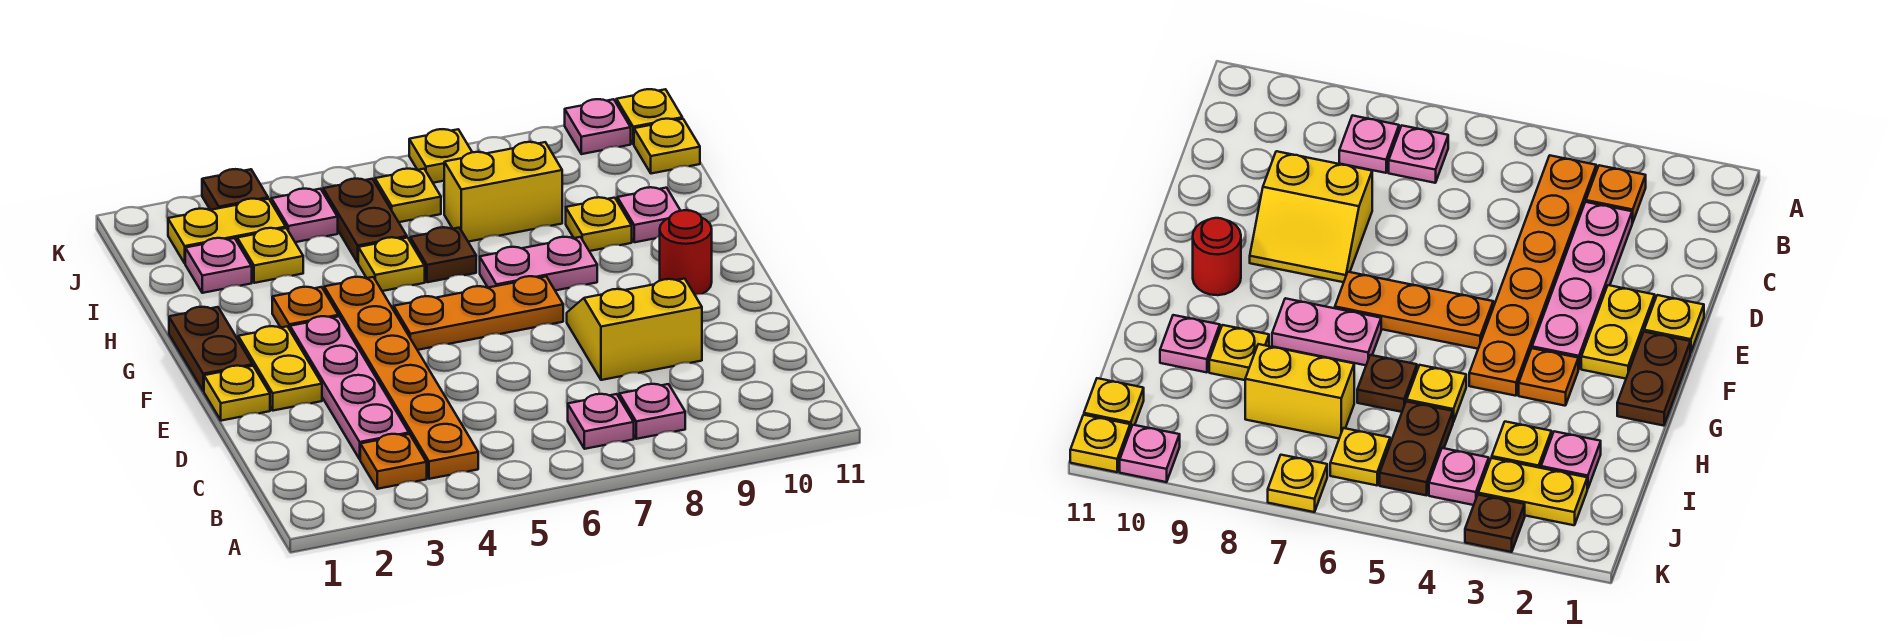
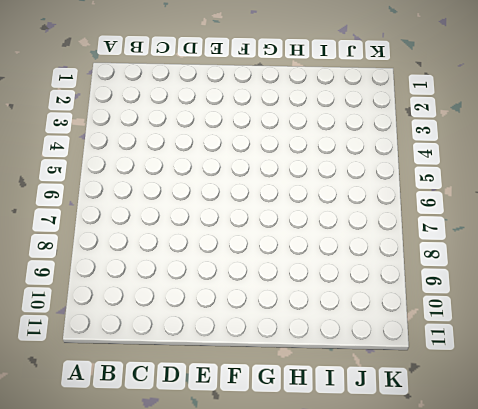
none -> orange 1x1 plate [360,434,427,489]
none -> orange 1x6 plate [324,277,478,479]
none -> pink 1x1 plate [568,394,634,449]

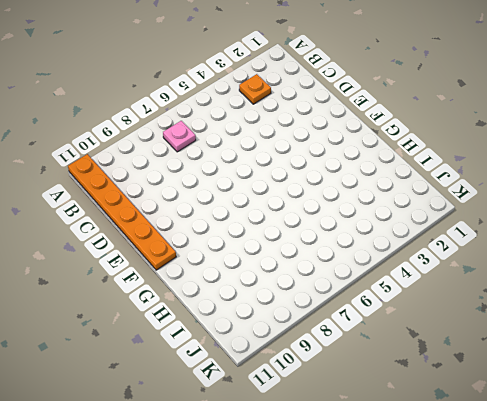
orange 1x6 plate [68,154,176,270] -> orange 1x6 plate moved to [324,277,478,479]
none -> pink 1x1 plate [619,384,685,439]
none -> pink 1x4 plate [290,316,409,459]
none -> yellow 2x2 slope [567,279,702,380]

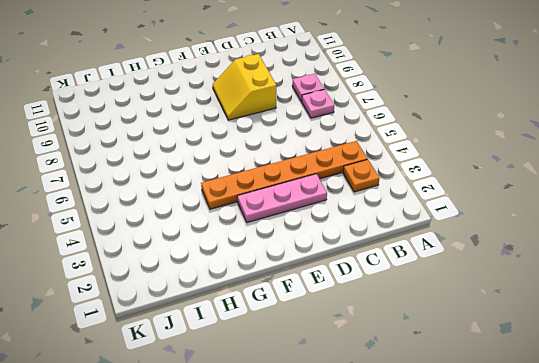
pink 1x3 plate [237,174,327,223] -> pink 1x4 plate [290,316,409,459]
none -> yellow 1x1 plate [204,366,270,421]
none -> yellow 1x2 plate [238,326,322,411]
none -> brown 1x2 plate [169,307,253,391]

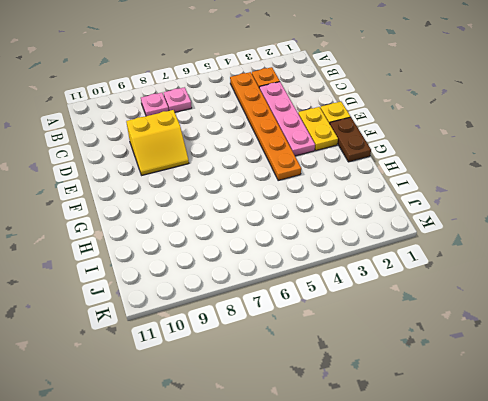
none -> orange 1x3 plate [394,276,563,350]
none -> red 1x1 round brick [660,210,712,295]
none -> orange 1x1 plate [272,287,339,330]

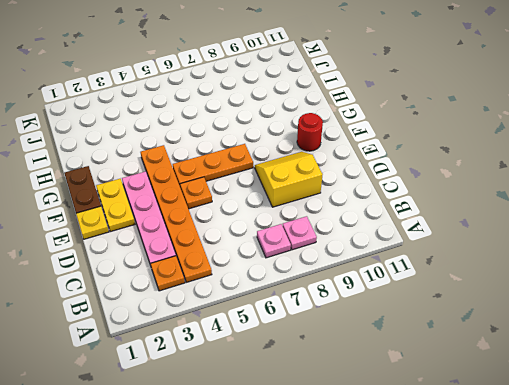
orange 1x1 plate [180,177,212,209] -> orange 1x1 plate moved to [272,287,339,330]
none -> pink 1x2 plate [480,237,597,290]
none -> yellow 1x1 plate [358,237,425,291]
none -> brown 1x1 plate [410,227,476,282]

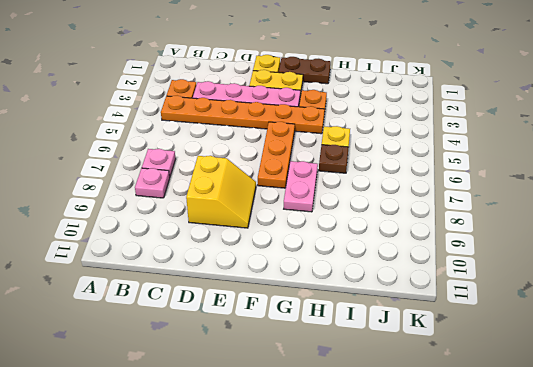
none -> red 1x1 round brick [660,210,712,295]
none -> yellow 1x1 plate [566,197,632,251]
none -> pink 1x1 plate [617,187,680,242]

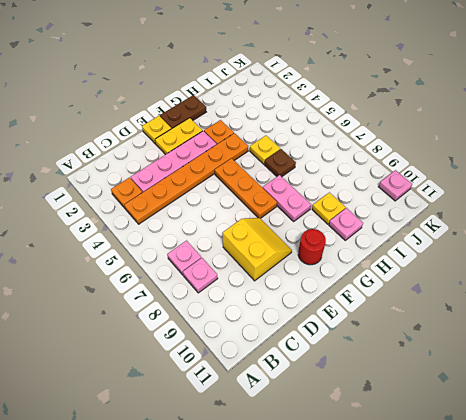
none -> pink 1x1 plate [185,238,252,293]
none -> yellow 1x1 plate [237,228,303,283]
none -> brown 1x2 plate [323,179,407,263]

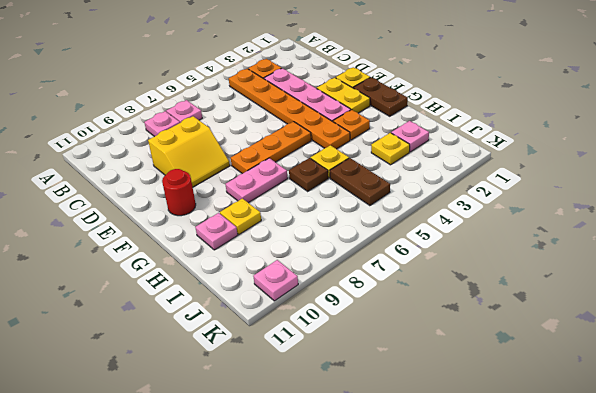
none -> yellow 1x2 brick [444,142,562,242]
none -> yellow 1x2 plate [168,199,286,263]
none -> pink 1x1 plate [271,189,338,242]

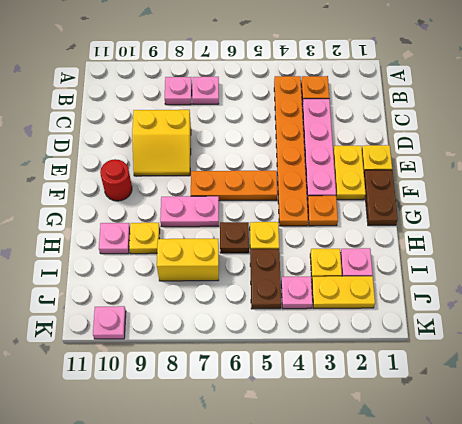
none -> yellow 1x1 plate [375,168,441,222]
none -> yellow 1x1 plate [634,119,700,174]
none -> brown 1x1 plate [202,169,268,210]

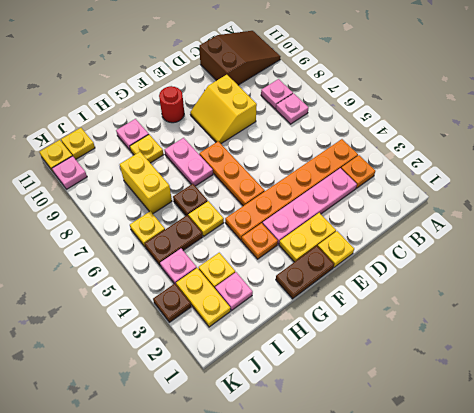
brown 2x3 slope [199,31,280,85] -> none
none -> yellow 1x1 plate [409,129,472,183]

